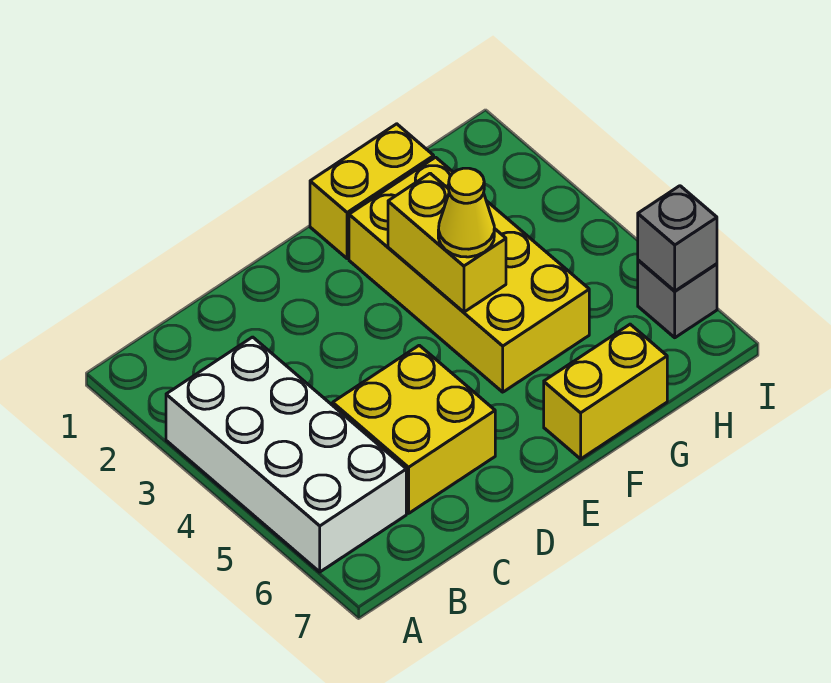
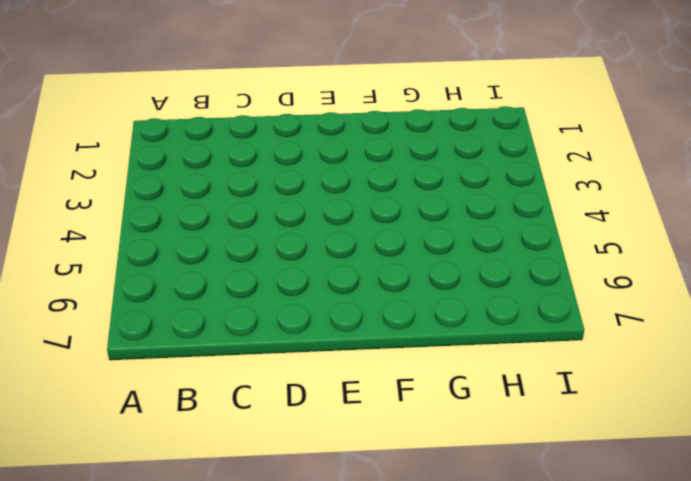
none -> white 2x4 brick [166,337,406,572]
none -> yellow 2x2 brick [333,345,495,513]

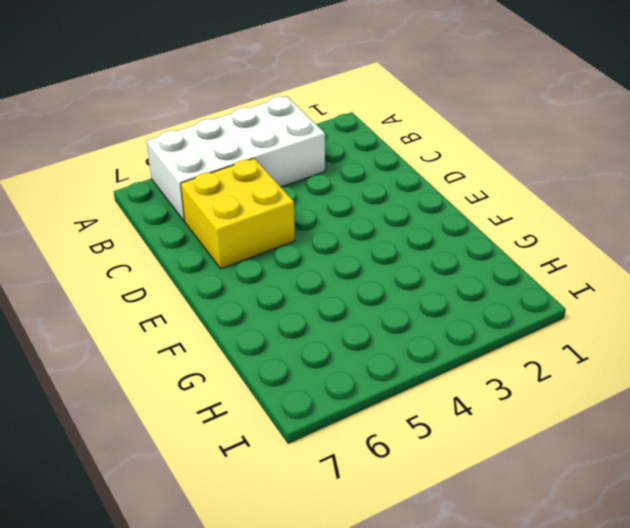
none -> yellow 1x2 brick [310,124,434,259]
none -> yellow 2x4 brick [349,157,589,392]

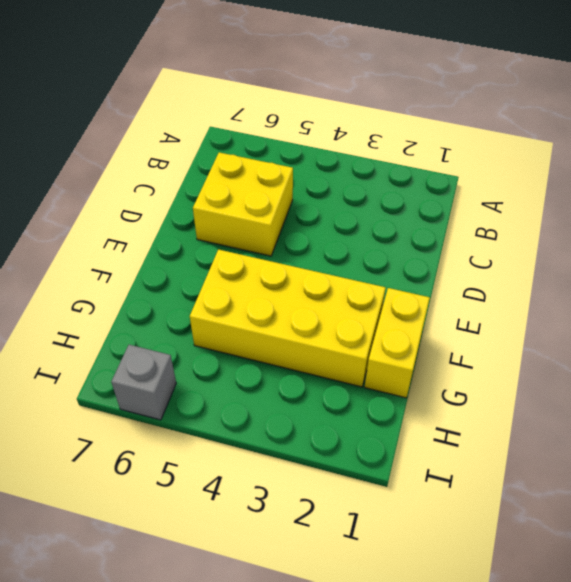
none -> white 2x4 brick [166,337,406,572]
none -> yellow 1x2 brick [544,324,667,459]

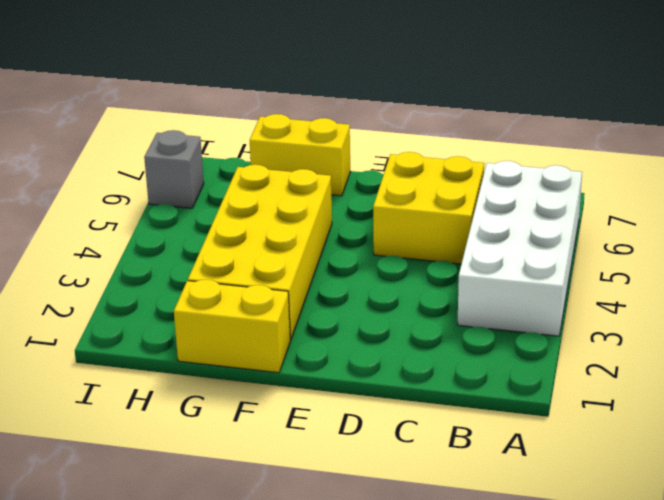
none -> yellow 1x2 brick [388,173,506,312]
none -> grey 1x1 brick [638,186,717,291]

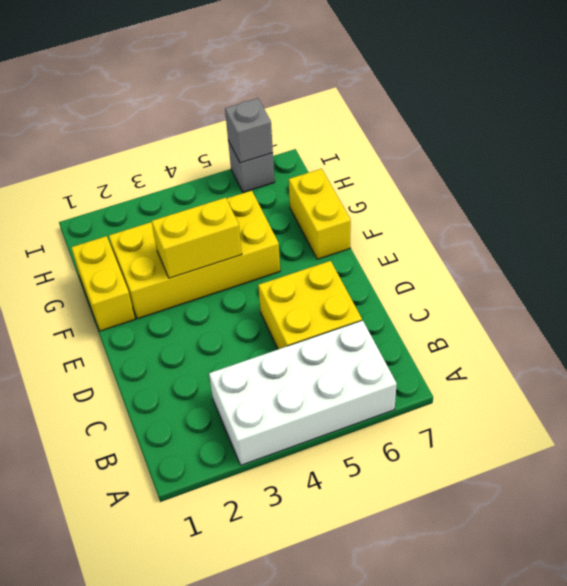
none -> yellow 1x1 cone [438,168,494,257]

